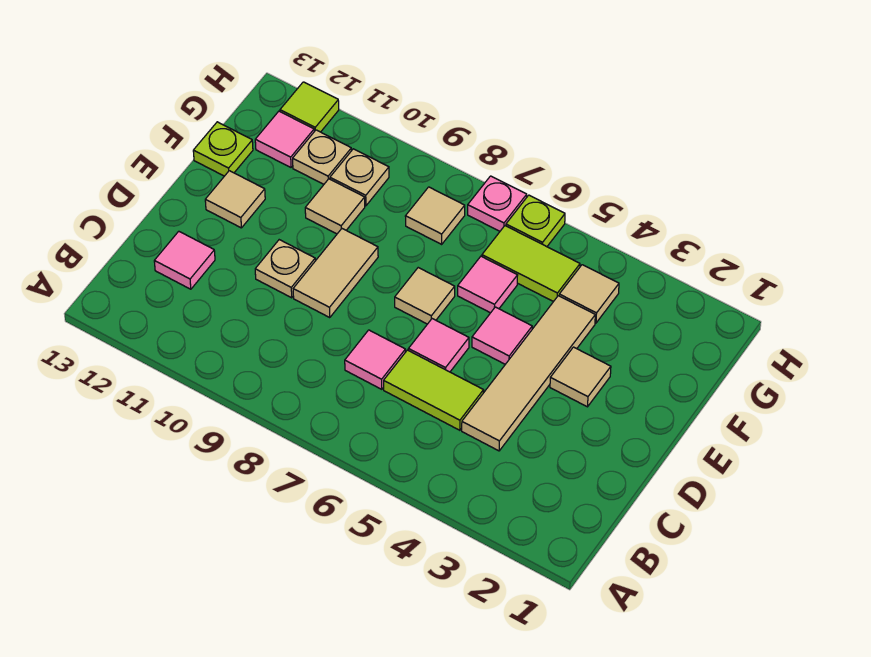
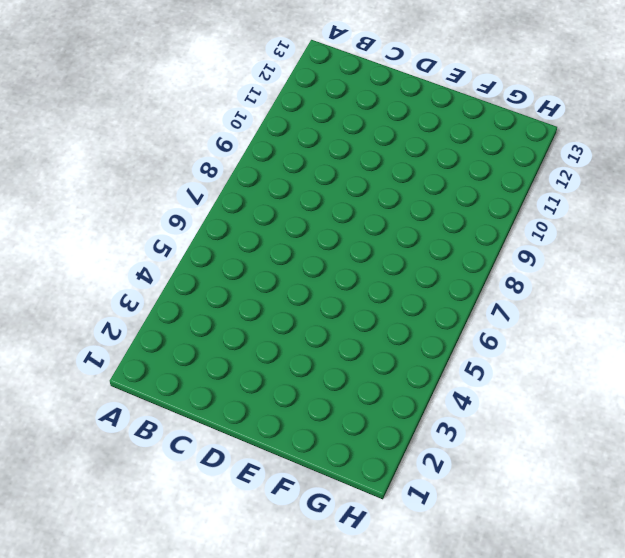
none -> tan 1x4 tile [462,296,595,451]
none -> lime 1x2 tile [384,350,484,430]
none -> pink 1x1 tile [345,330,405,389]

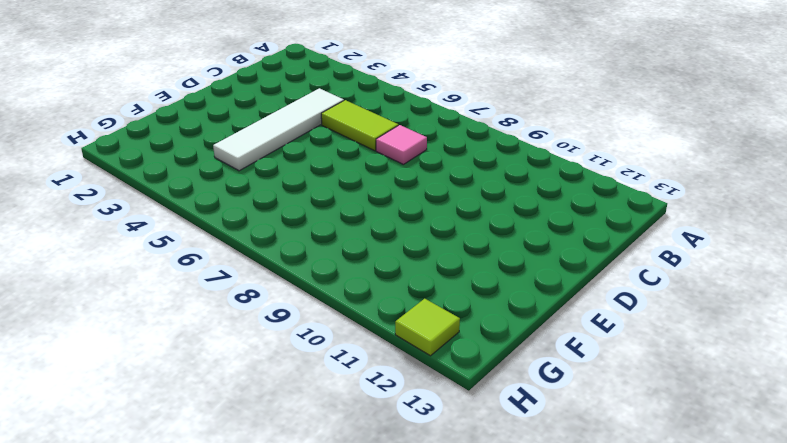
white 1x4 tile [213,88,344,171] -> tan 1x4 tile [462,296,595,451]
none -> pink 1x1 tile [154,231,215,289]
none -> pink 1x1 tile [409,319,469,372]
none -> tan 1x2 tile [293,229,378,318]

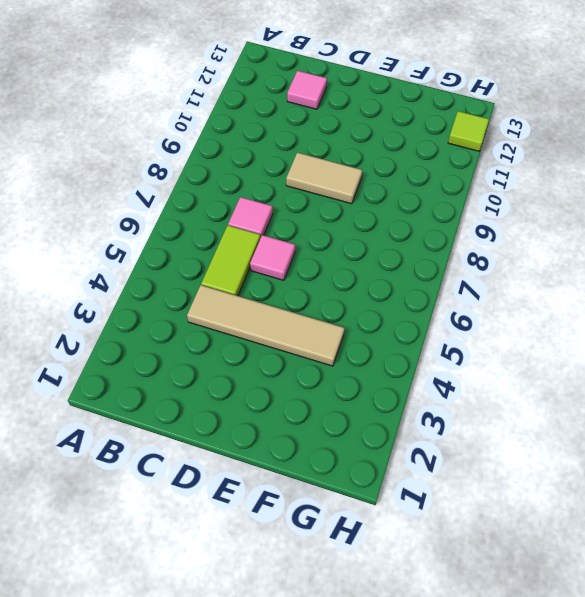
none -> tan 1x1 plate [255,240,315,298]
none -> tan 1x1 tile [550,347,611,407]
none -> pink 1x1 tile [472,307,532,364]

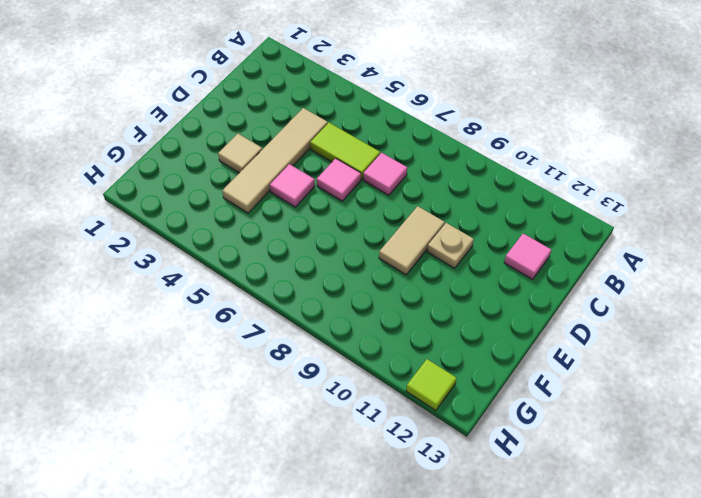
none -> tan 1x1 tile [395,268,455,324]
none -> tan 1x1 tile [205,171,265,228]
none -> pink 1x1 tile [458,256,518,313]

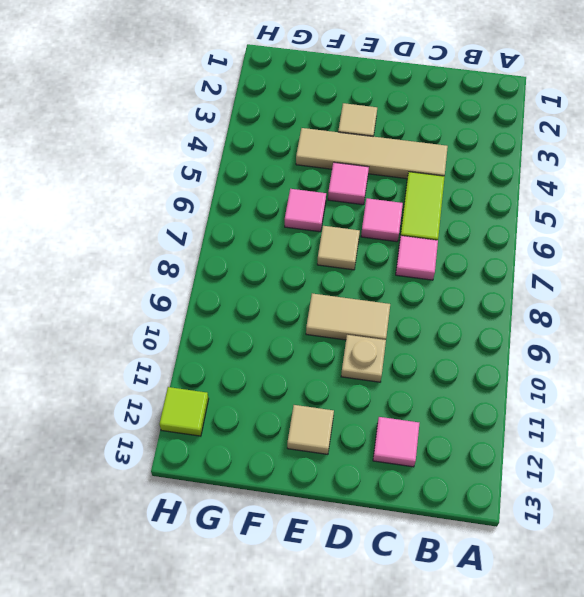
none -> tan 1x1 tile [305,179,365,234]
none -> lime 1x1 plate [193,122,253,176]
none -> tan 1x1 tile [559,265,619,323]

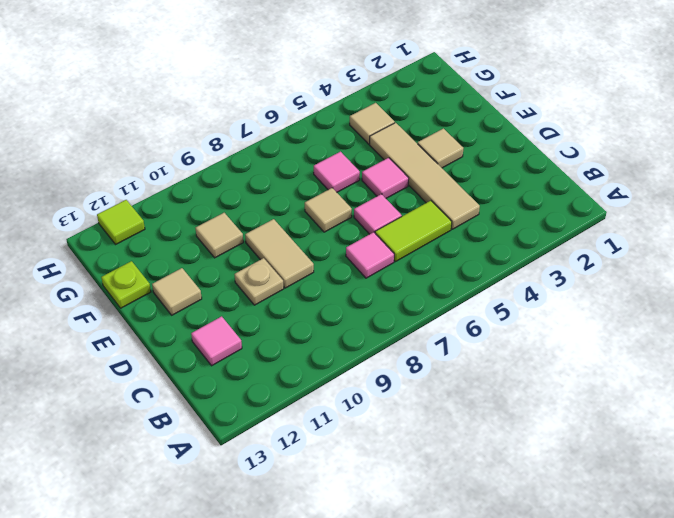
none -> lime 1x2 tile [482,226,580,302]
none -> tan 1x1 tile [405,187,465,244]
none -> tan 1x1 plate [330,149,389,206]

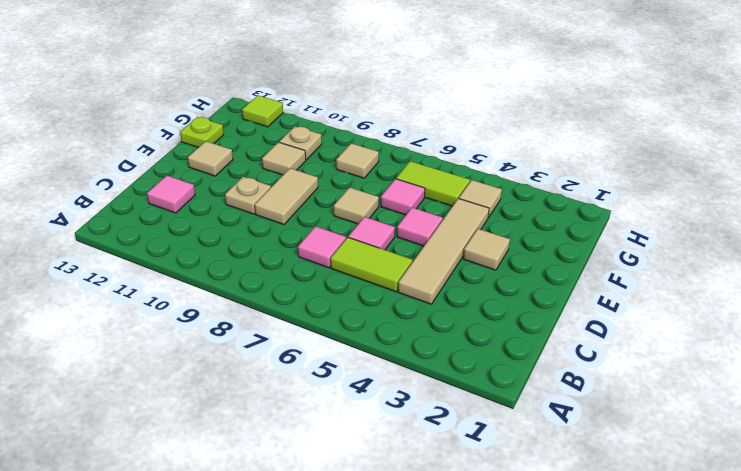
none -> tan 1x1 plate [293,130,352,184]
none -> pink 1x1 tile [255,111,314,167]
none -> lime 1x1 plate [506,195,565,247]

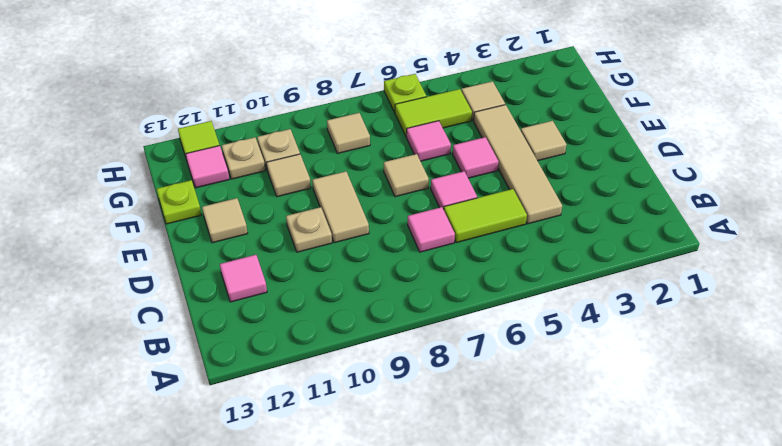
none -> pink 1x1 plate [468,176,527,231]

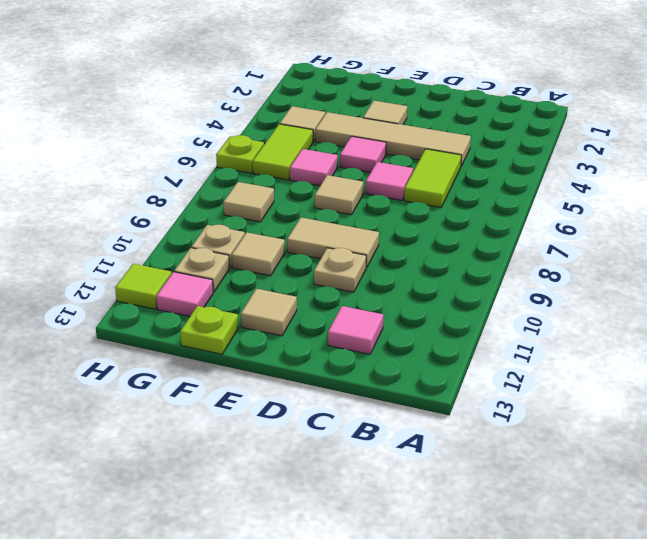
none -> pink 1x1 tile [345,330,405,389]
none -> pink 1x1 plate [468,176,527,231]

